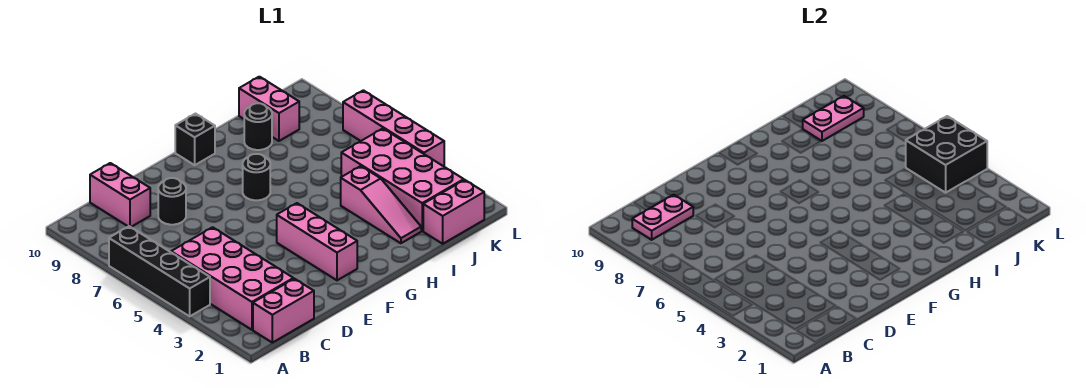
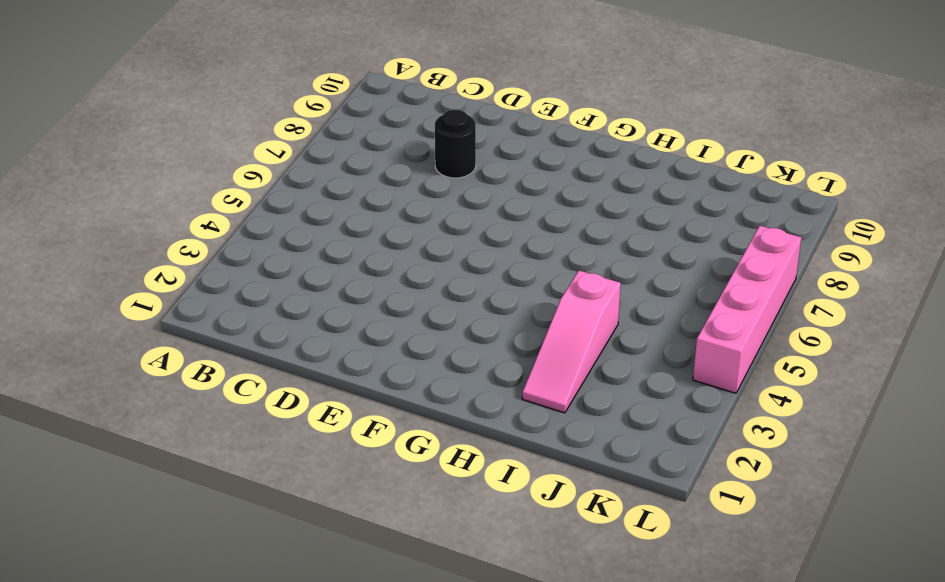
none -> black 1x4 brick [109,226,210,316]
none -> pink 1x2 brick [253,279,314,343]
none -> pink 2x4 brick [171,227,293,330]

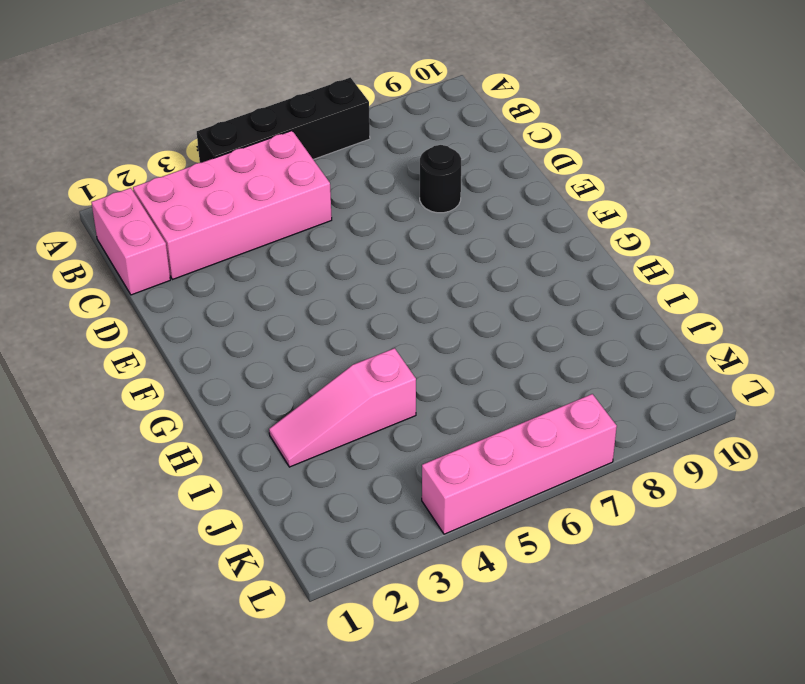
none -> pink 1x2 brick [90,163,150,227]
none -> pink 1x3 brick [277,203,357,280]
none -> black 1x1 round brick [243,154,270,200]

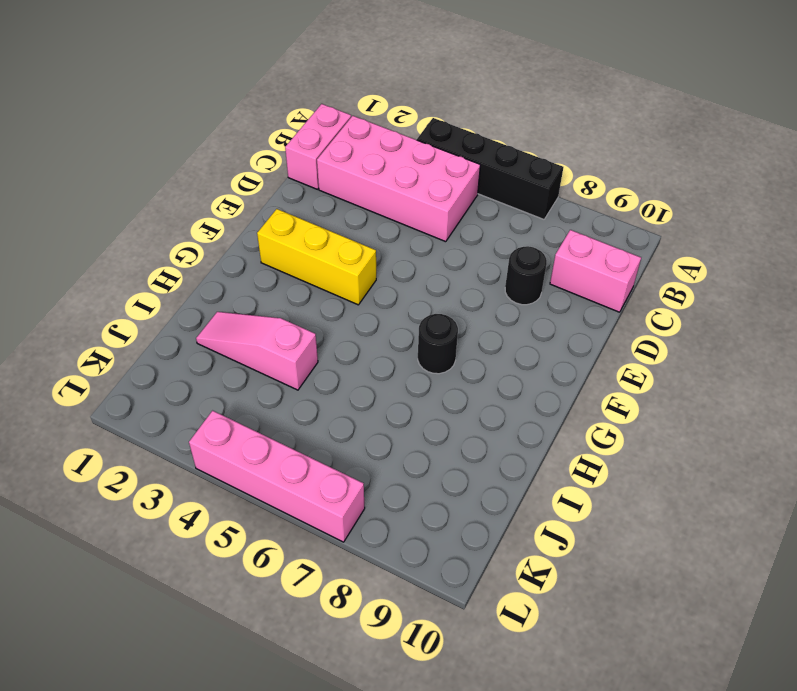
yellow 1x3 brick [257,209,376,305] -> pink 1x3 brick [277,203,357,280]
none -> black 1x1 brick [175,114,215,165]
none -> black 1x1 round brick [244,103,272,150]
none -> pink 1x2 brick [423,180,484,244]

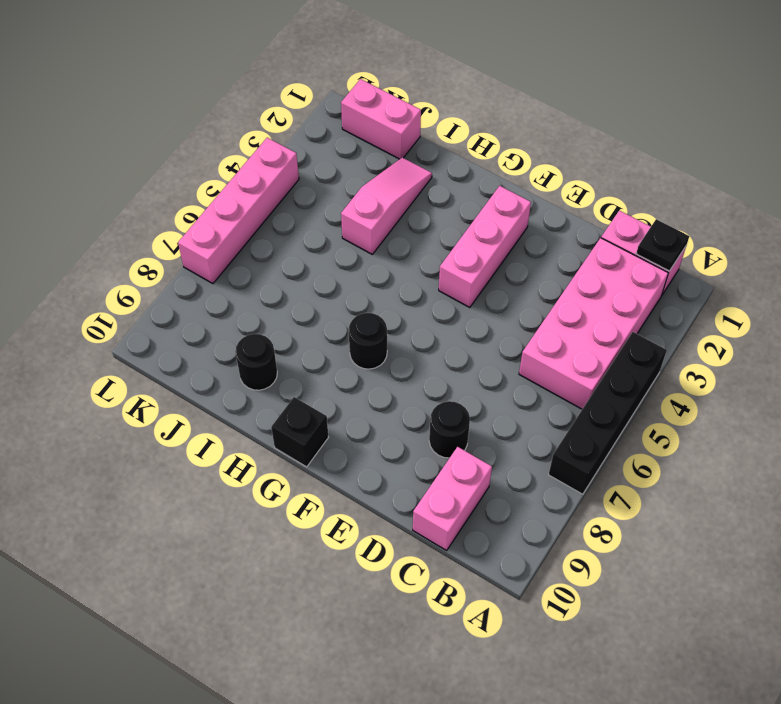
black 1x1 plate [636,219,689,271] -> none
none -> pink 2x4 brick [341,129,464,231]
none -> pink 1x2 brick [239,77,299,141]
none -> pink 1x2 plate [632,195,693,240]

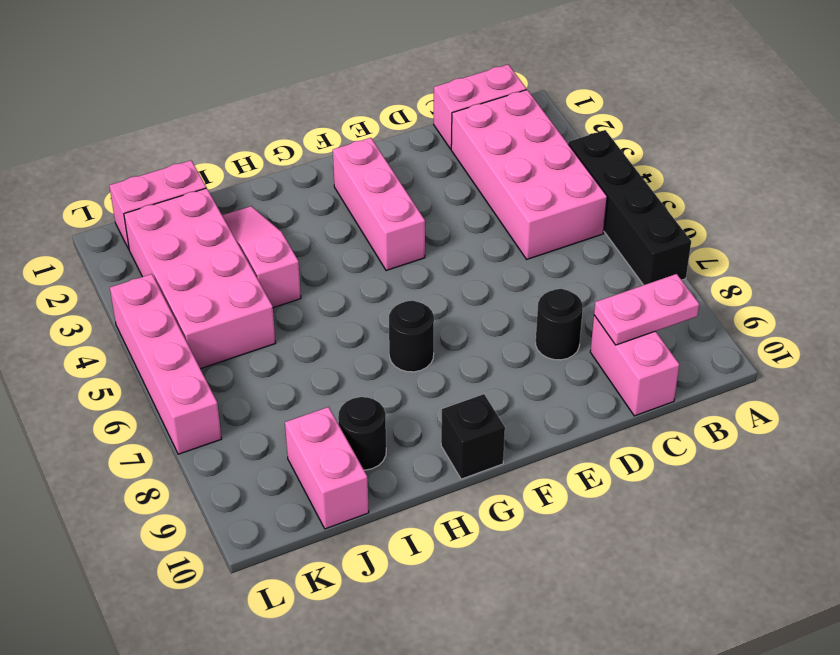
none -> pink 1x2 plate [802,96,864,141]
none -> black 2x2 brick [906,116,987,193]

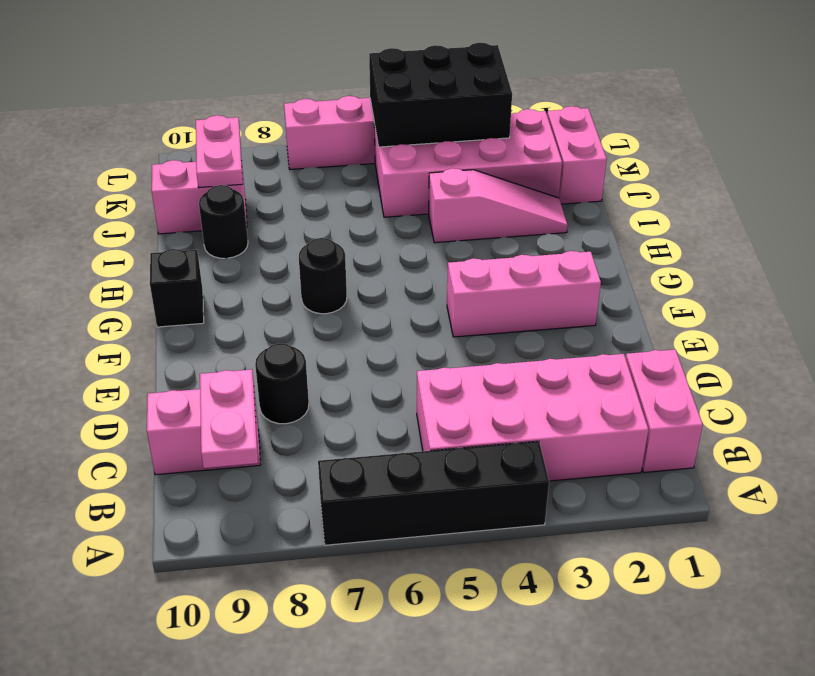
black 2x3 brick [369,43,512,147] -> black 2x2 brick [906,116,987,193]

